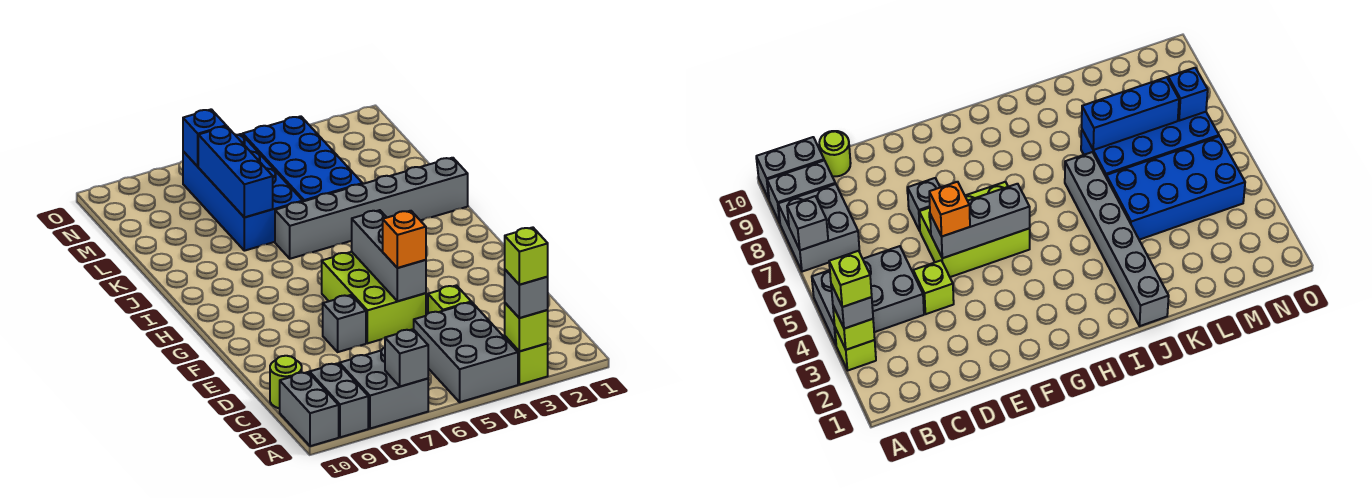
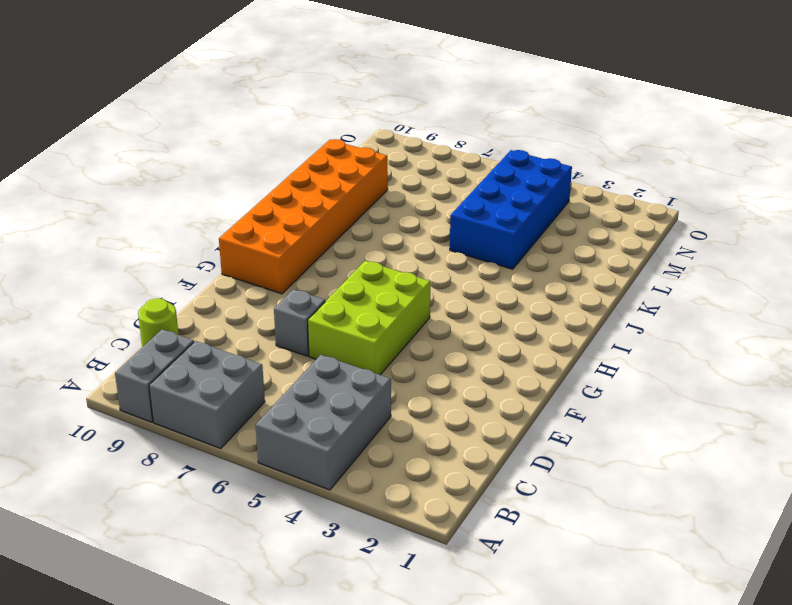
orange 2x6 brick [219,139,388,294] -> none
none -> lime 1x1 brick [505,336,548,385]
none -> grey 1x2 brick [280,372,339,446]
none -> lime 1x1 brick [428,285,471,313]

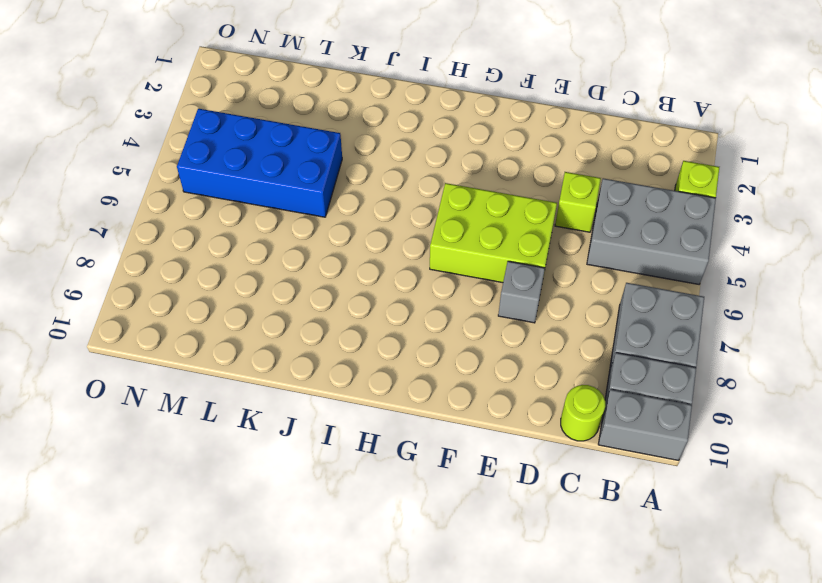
none -> grey 1x6 brick [275,158,468,259]
none -> blue 2x4 brick [183,134,303,251]
none -> lime 1x1 brick [505,303,548,351]

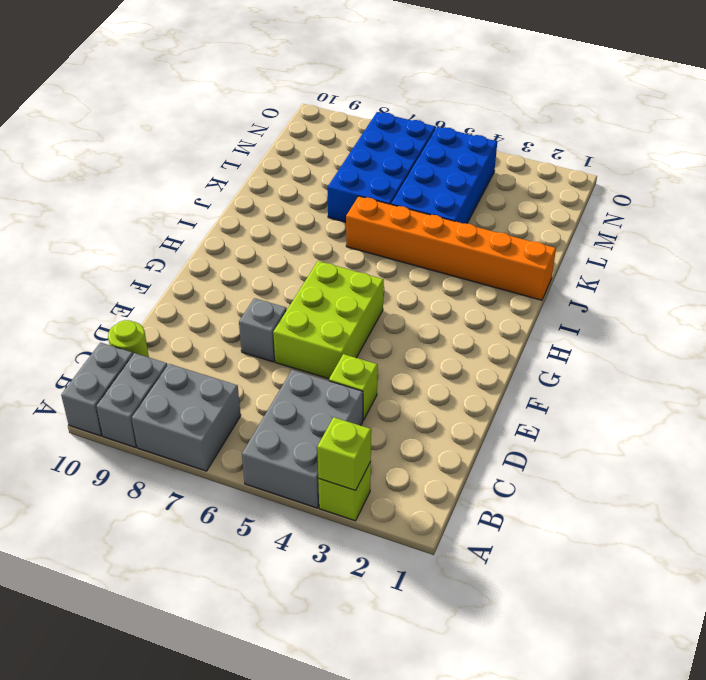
orange 1x6 brick [346,196,556,300] -> grey 1x6 brick [275,158,468,259]
none -> grey 1x1 brick [385,329,428,386]
none -> grey 1x3 brick [352,210,426,301]
none -> blue 1x3 brick [198,126,273,217]

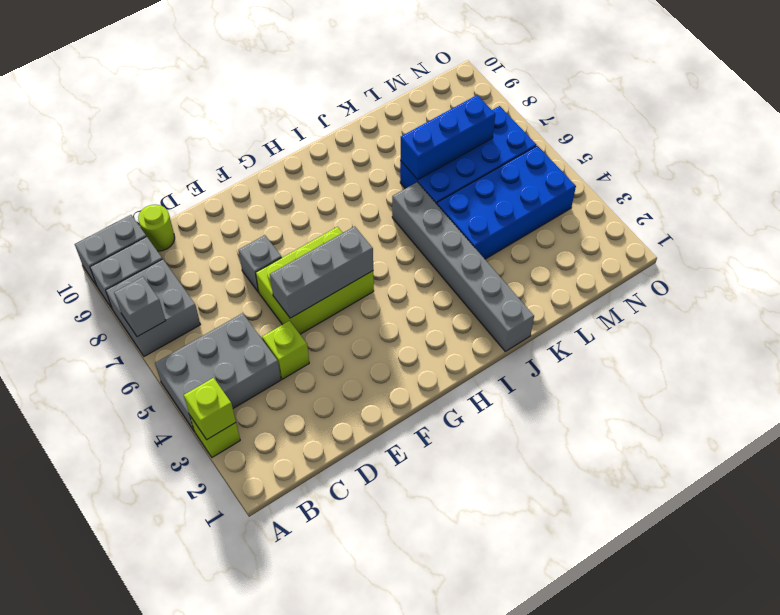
none -> blue 1x1 brick [183,109,226,166]
none -> grey 1x1 brick [505,270,548,318]
none -> orange 1x1 brick [383,211,426,268]

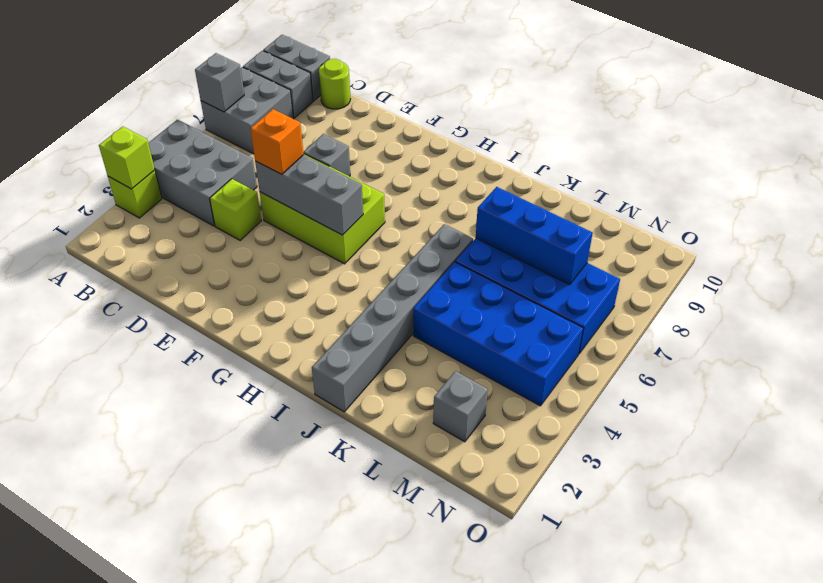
grey 1x1 brick [433,371,488,442] -> grey 1x1 brick moved to [505,270,548,318]
none -> blue 1x1 brick [183,109,226,166]
none -> lime 1x1 brick [505,227,548,285]

